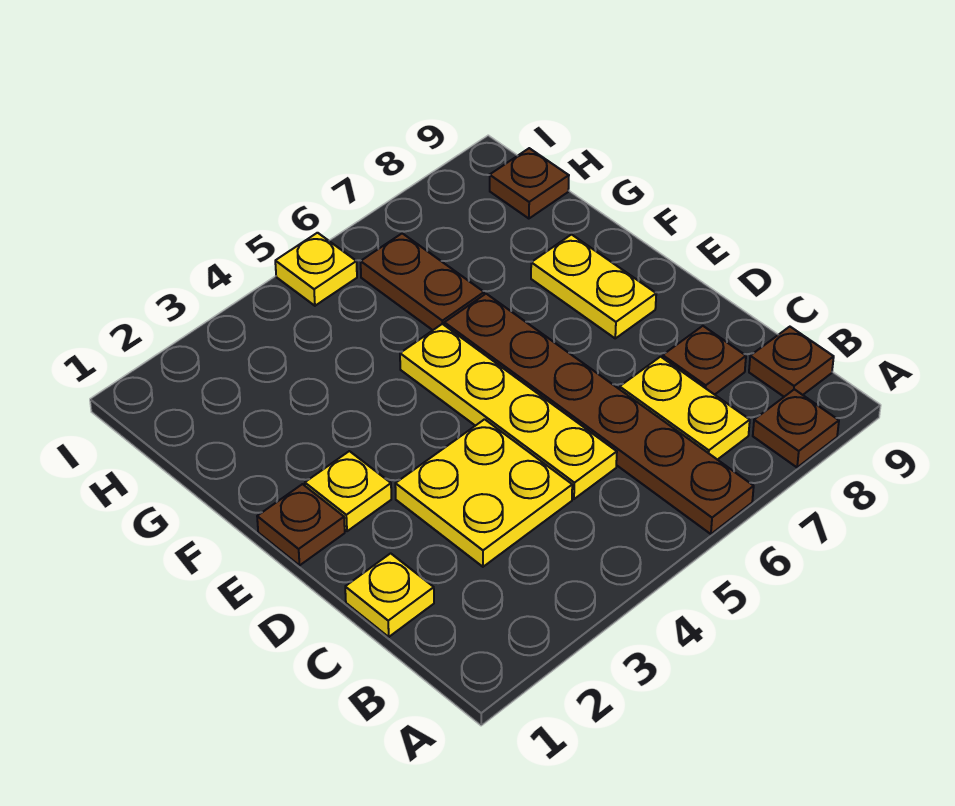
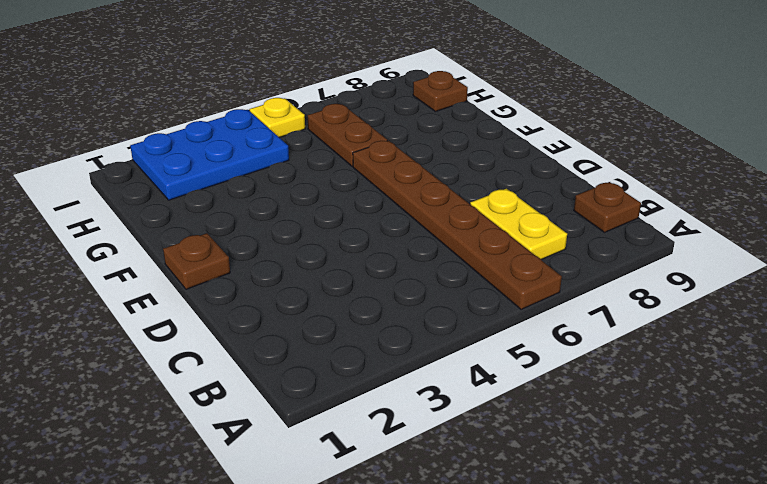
blue 2x3 plate [130,109,289,200] -> none
none -> brown 1x1 plate [753,389,839,467]
none -> yellow 1x1 plate [345,553,434,637]
none -> yellow 2x2 plate [395,419,572,567]

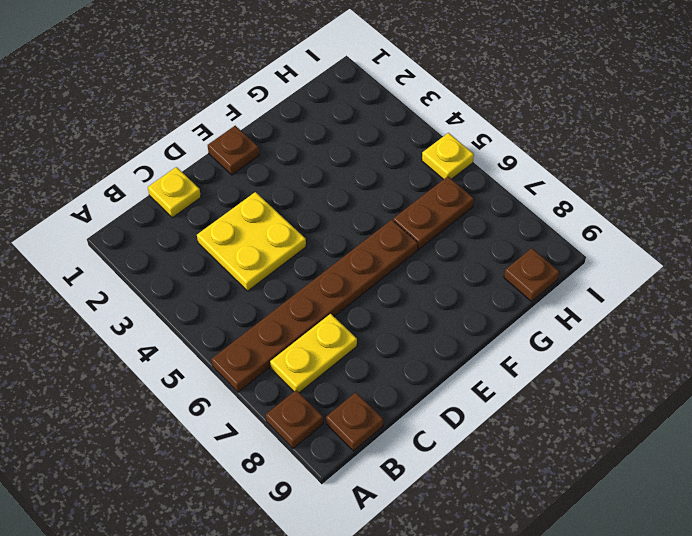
none -> yellow 1x4 plate [400,324,617,499]
none -> brown 1x1 plate [663,326,746,395]
none -> yellow 1x1 plate [305,451,391,531]

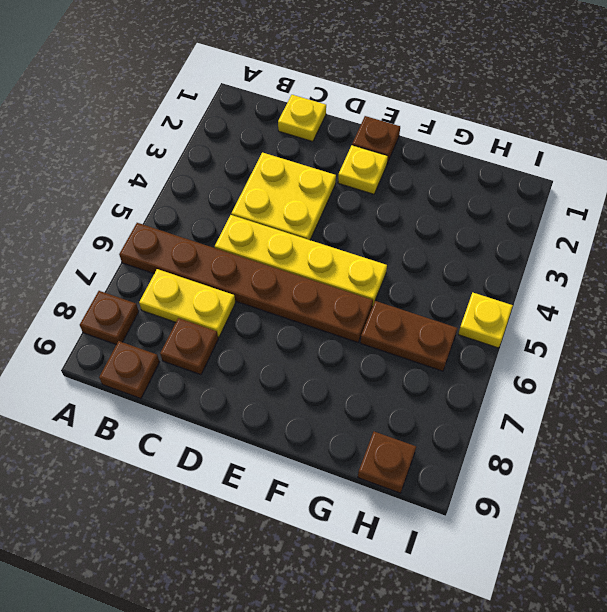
none -> yellow 1x2 plate [531,235,656,338]

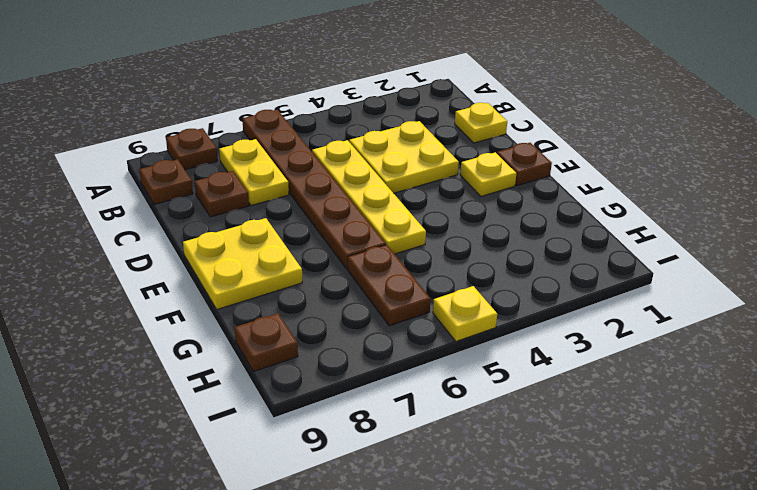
yellow 2x2 plate [183,218,302,309] -> yellow 1x2 plate [531,235,656,338]

